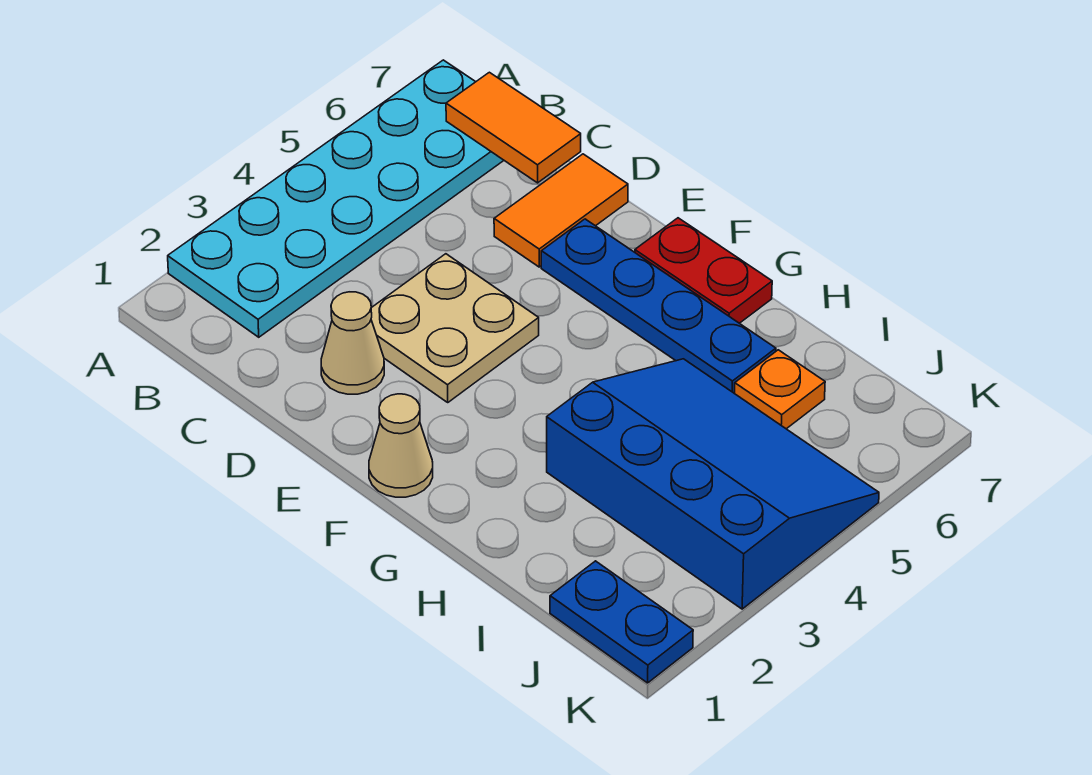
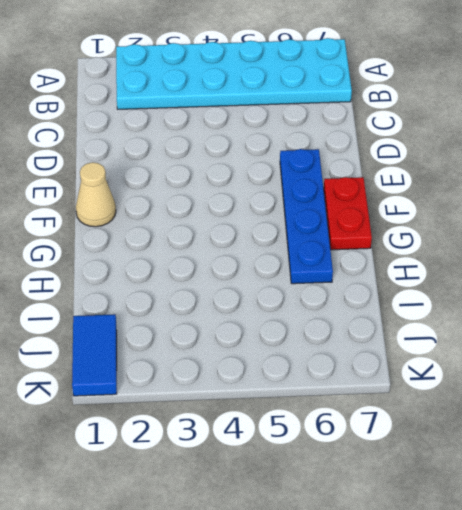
blue 1x2 tile [72,314,117,396] -> blue 1x2 plate [550,561,693,683]
none -> tan 1x1 cone [321,292,384,394]
none -> tan 2x2 plate [371,254,539,402]

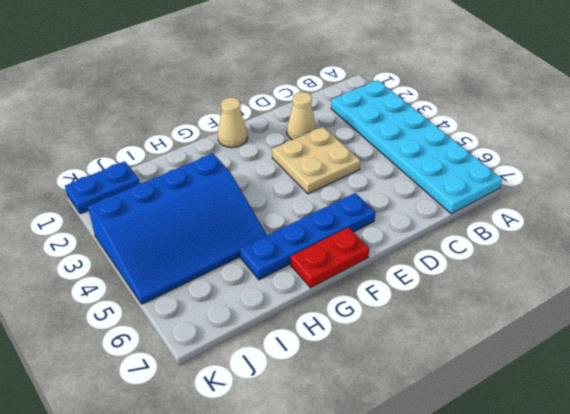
none -> orange 1x2 tile [494,154,628,267]
none -> orange 1x1 plate [735,350,825,429]

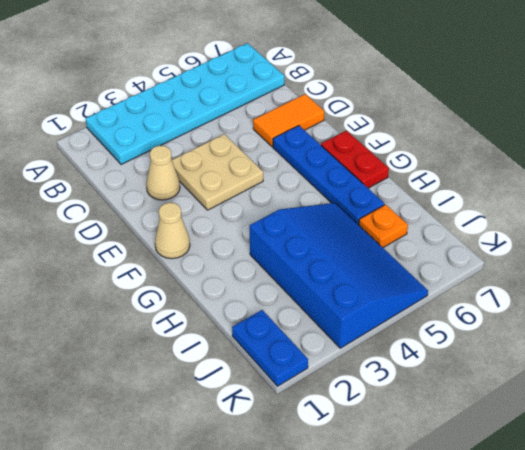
none -> orange 1x2 tile [446,72,581,183]

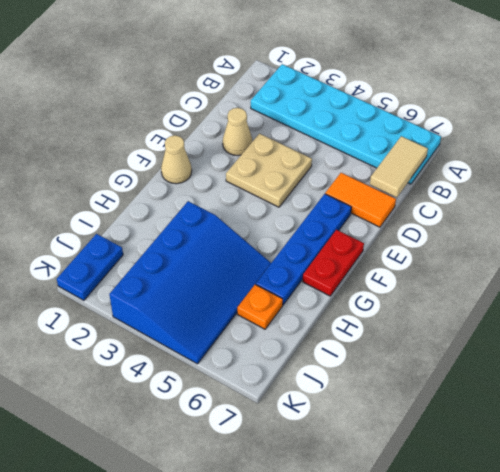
tan 1x2 tile [370,136,428,197] -> orange 1x2 tile [446,72,581,183]

